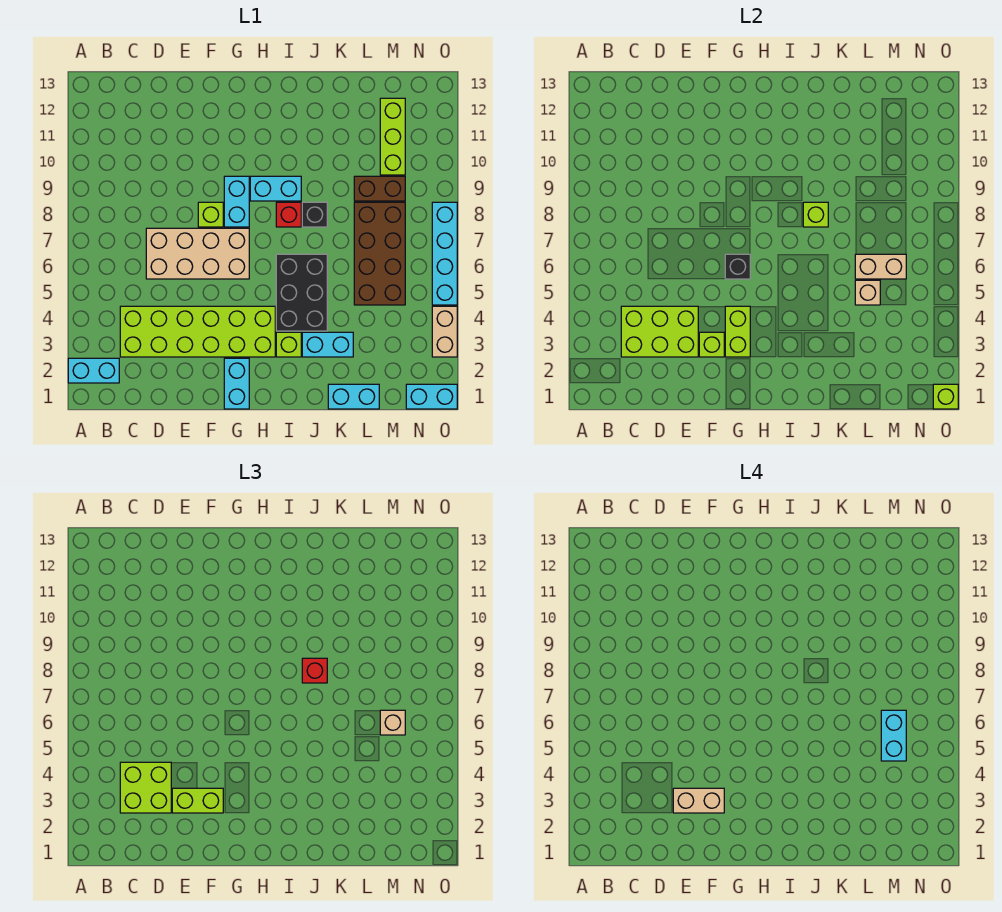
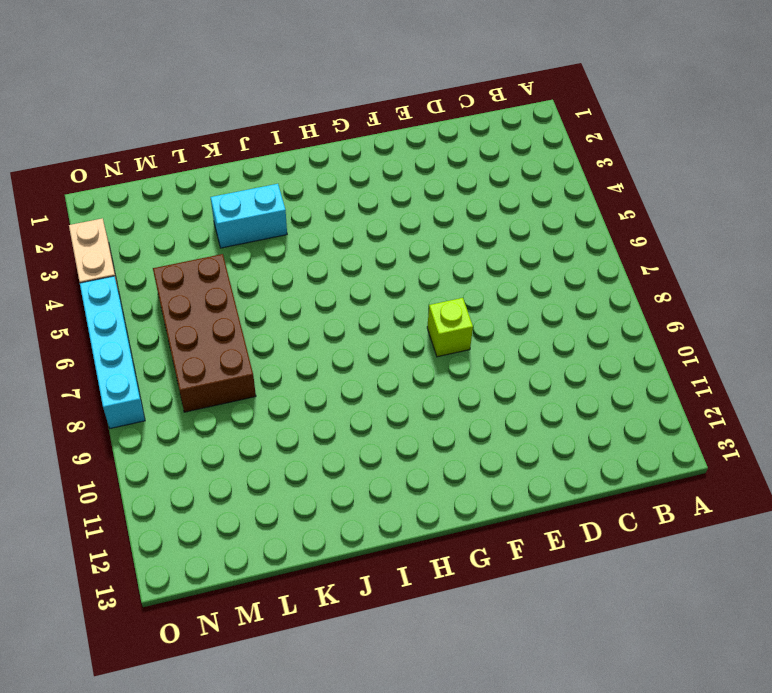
none -> cyan 1x2 brick [68,358,119,383]
none -> lime 2x6 brick [120,306,275,357]
none -> tan 2x4 brick [146,228,249,279]
none -> cyan 1x2 brick [224,358,249,409]

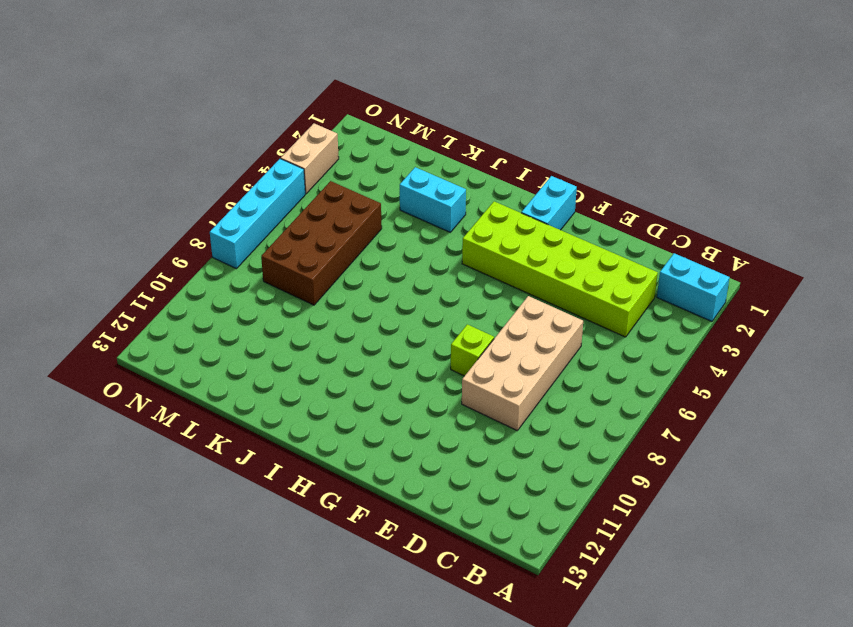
tan 2x4 brick [462,296,583,430] -> tan 2x4 brick turned to [146,228,249,279]
none -> cyan 1x2 brick [224,176,249,227]
none -> cyan 1x2 brick [250,176,301,201]
none -> lime 1x1 brick [276,332,301,357]
none -> black 2x3 brick [276,254,327,331]

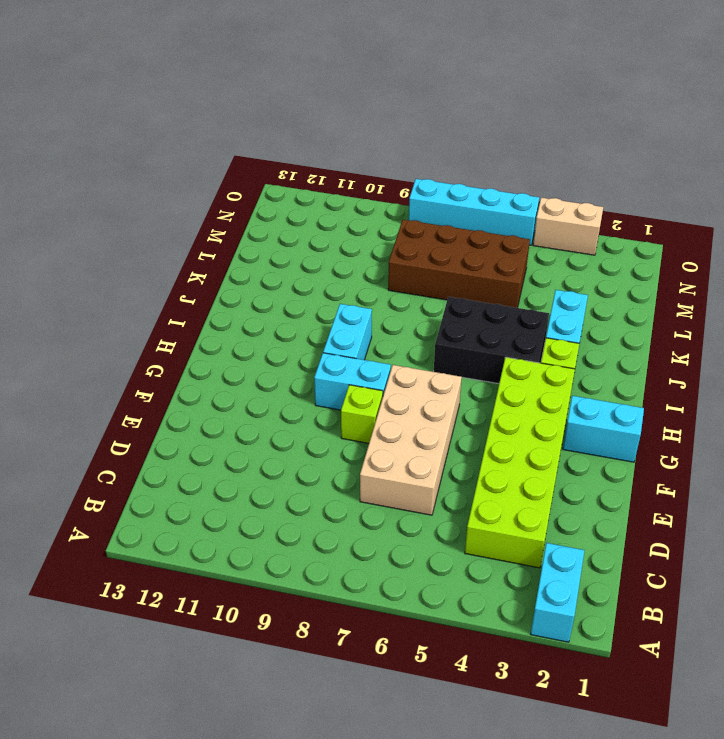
none -> red 1x1 brick [276,202,301,227]
none -> black 1x1 brick [302,202,327,227]
none -> cyan 1x2 brick [328,384,379,409]
none -> brown 1x2 brick [354,176,405,201]

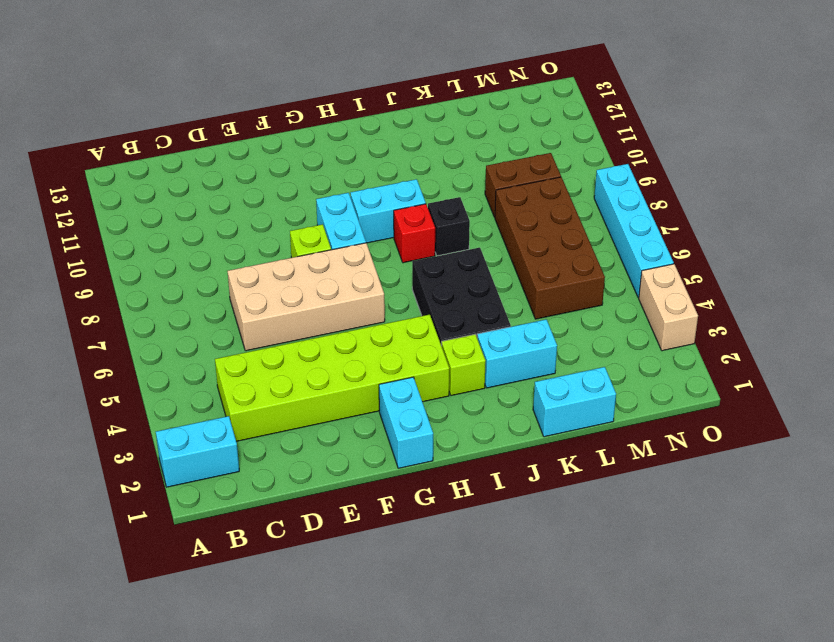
none -> lime 1x3 brick [380,98,405,175]
none -> cyan 1x2 brick [406,384,457,409]
none -> lime 2x3 brick [621,306,698,357]
none -> lime 1x1 brick [699,332,724,357]

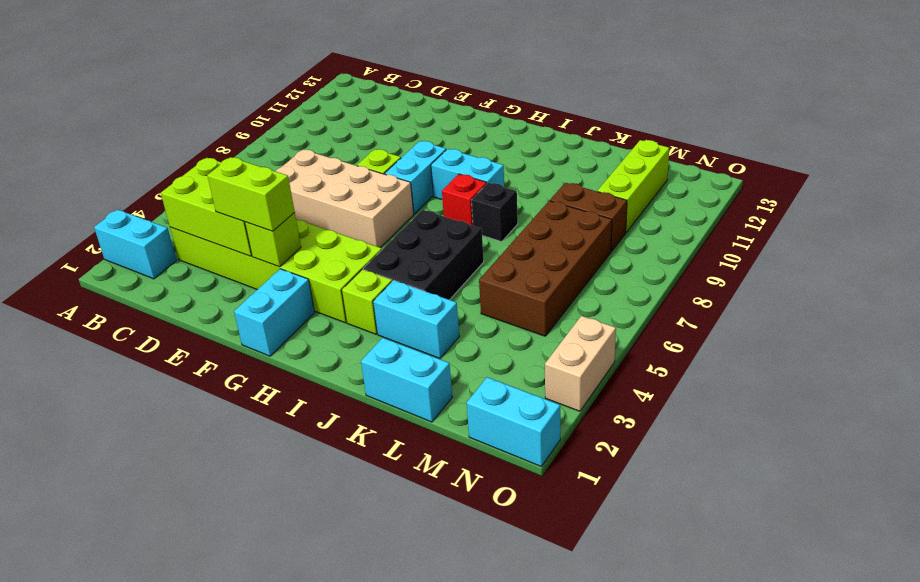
none -> cyan 1x4 brick [432,202,457,305]
none -> lime 1x2 brick [725,306,750,357]
none -> black 1x1 brick [725,254,750,279]
none -> lime 1x1 brick [803,202,828,227]

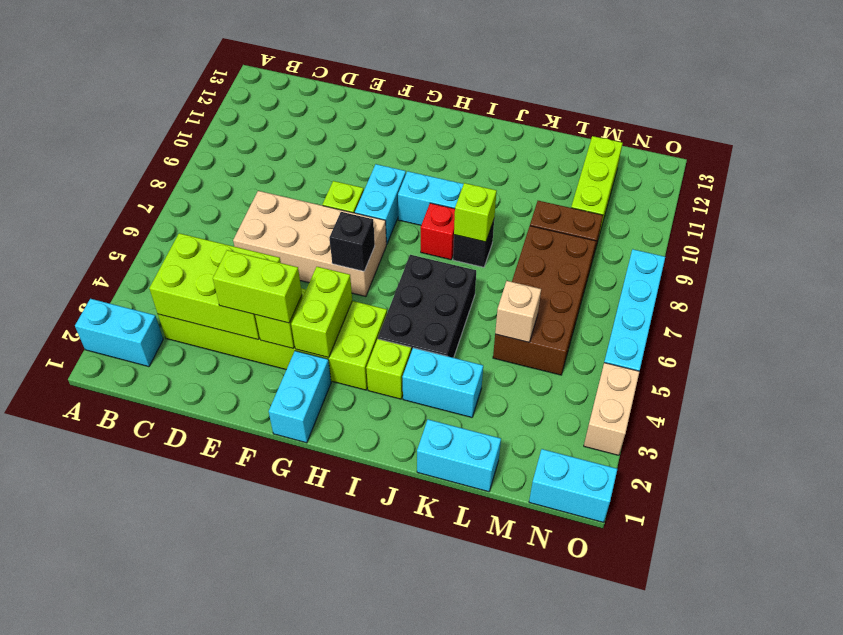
none -> tan 1x2 brick [855,254,906,279]
none -> lime 1x1 brick [933,384,958,409]
none -> lime 2x2 brick [120,762,171,813]
none -> red 1x1 brick [302,658,327,683]

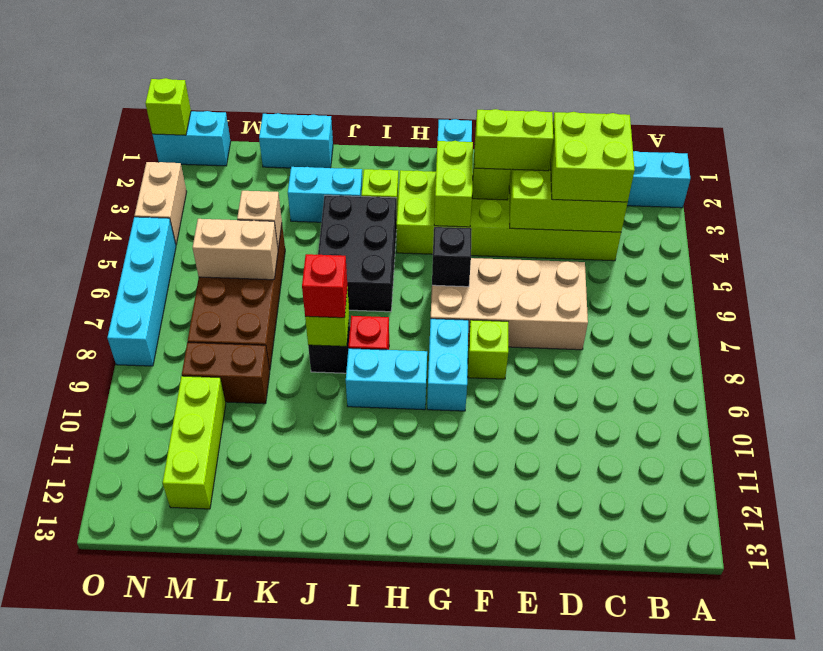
none -> tan 1x1 brick [380,710,405,735]
none -> tan 1x2 brick [673,788,724,813]
none -> cyan 1x2 brick [881,710,906,761]

